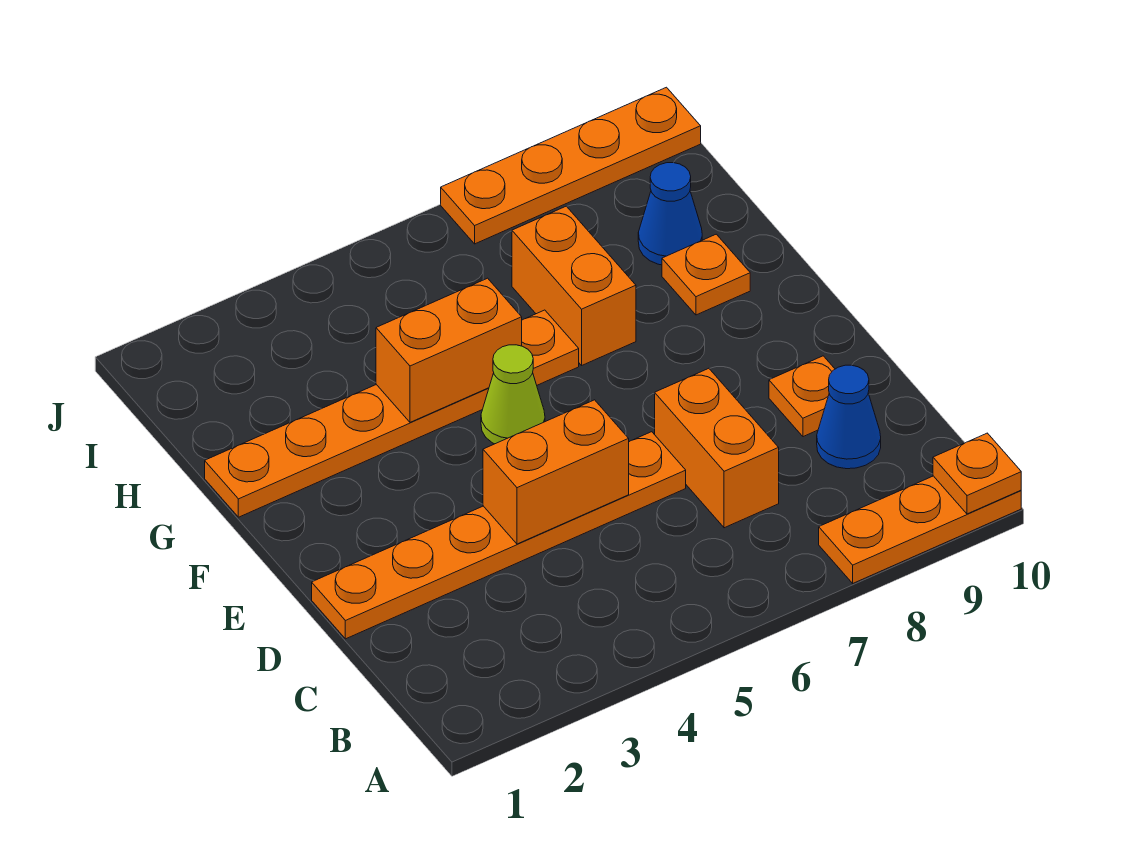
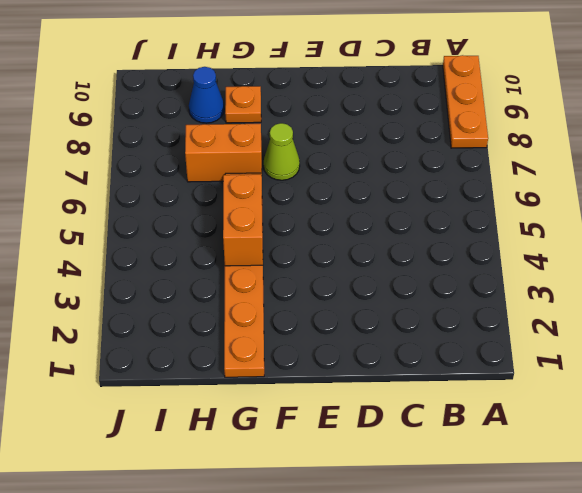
lime 1x1 cone [264,123,300,180] -> lime 1x1 cone moved to [481,345,545,444]
none -> orange 1x2 brick [655,368,779,528]
none -> blue 1x1 cone [817,365,881,469]
none -> orange 1x6 plate [312,432,686,639]

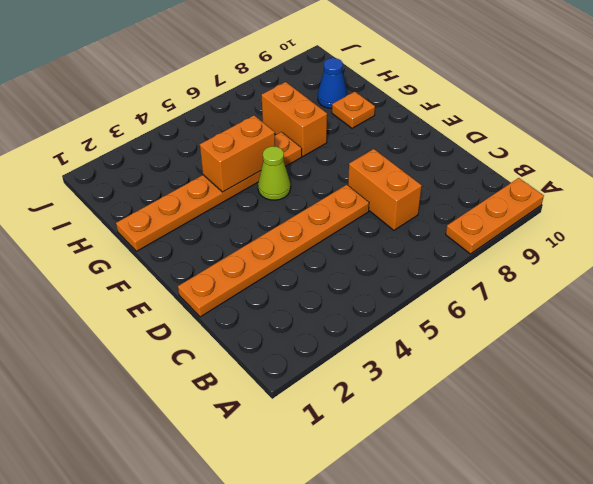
none -> blue 1x1 cone [817,365,881,469]
none -> orange 1x1 plate [769,356,835,437]
none -> orange 1x4 plate [441,87,701,244]

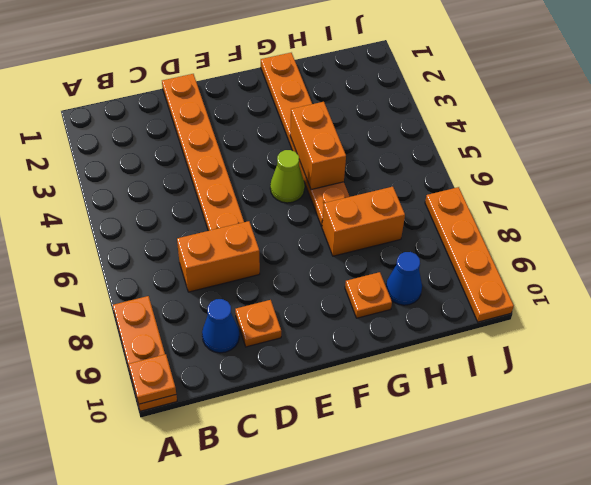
none -> orange 1x2 brick [483,400,629,544]

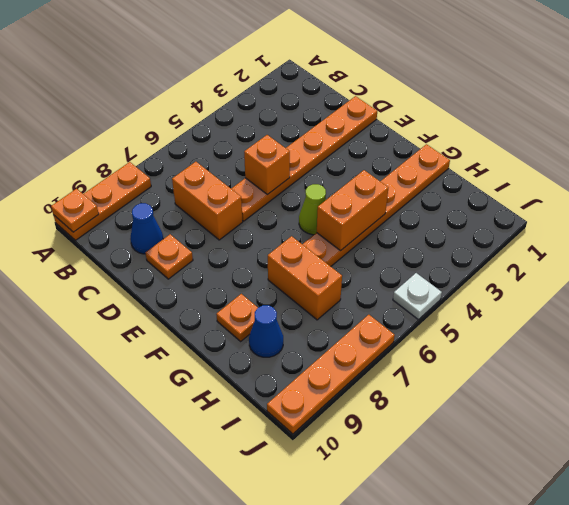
orange 1x1 brick [244,135,290,195] -> orange 1x2 brick [483,400,629,544]
white 1x1 plate [393,273,442,319] -> none

